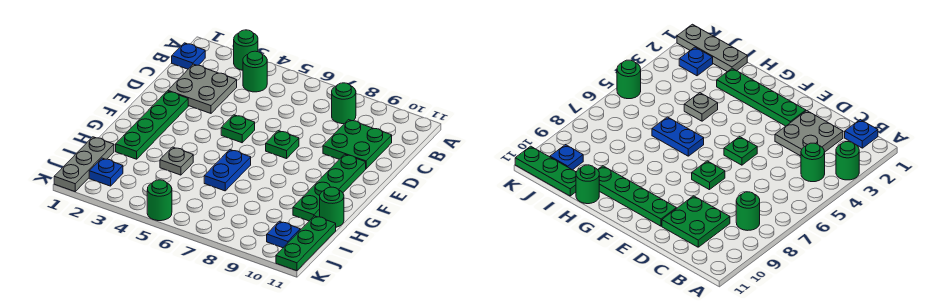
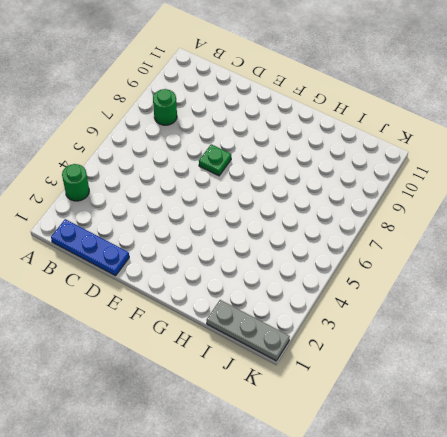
blue 1x3 plate [51,219,129,276] -> blue 1x1 plate [172,43,205,69]
none -> green 1x1 round brick [243,51,267,92]
none -> grey 2x2 plate [168,64,237,113]
none -> green 2x2 plate [323,120,392,169]

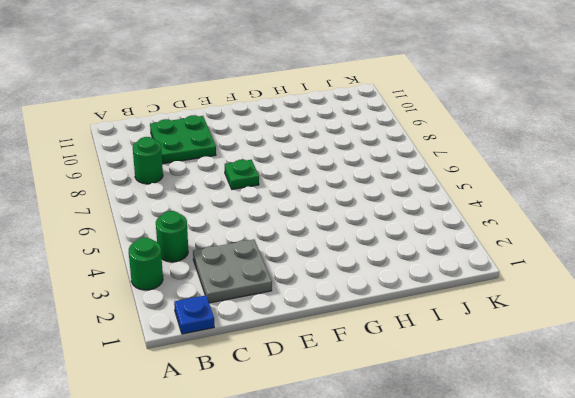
none -> green 1x4 plate [116,91,188,159]
none -> green 1x1 plate [221,115,255,143]
none -> green 1x4 plate [293,154,366,221]

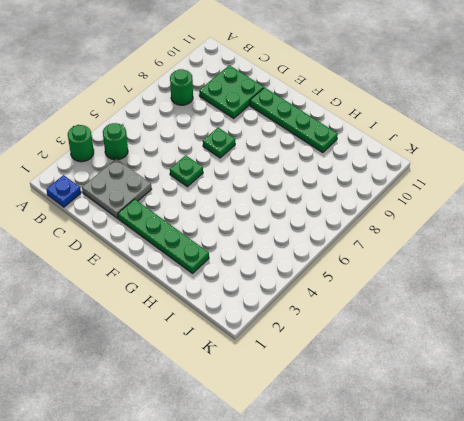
none -> blue 1x2 plate [204,150,251,191]
none -> grey 1x1 plate [160,147,193,175]
none -> green 1x1 round brick [320,187,344,227]

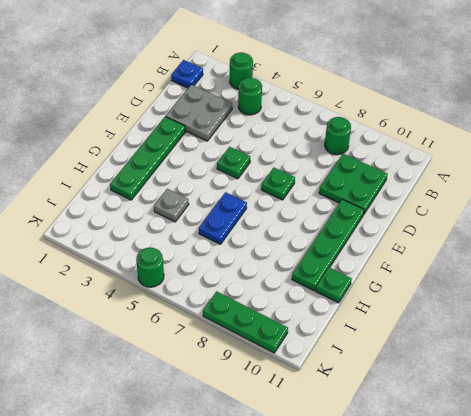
green 1x1 plate [316,267,352,303] -> green 1x1 round brick [320,187,344,227]
green 1x3 plate [203,291,288,353] -> green 1x3 plate turned to [276,216,336,271]
none -> grey 1x3 plate [54,137,114,191]
none -> blue 1x1 plate [89,158,123,186]
none -> blue 1x1 plate [267,221,300,248]

